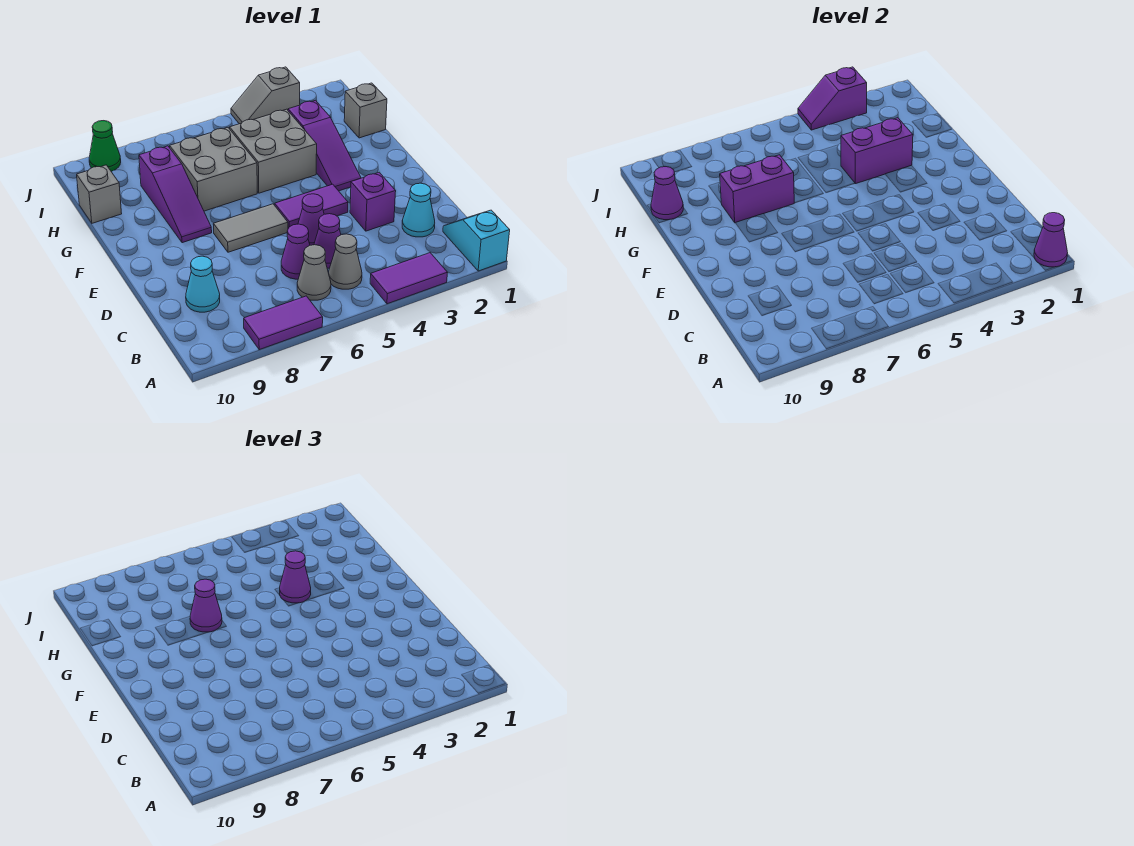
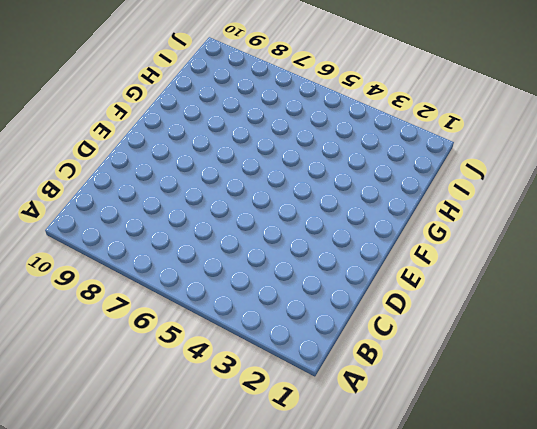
none -> cyan 1x2 slope [443,210,510,271]
none -> purple 1x2 tile [370,253,448,304]
none -> purple 1x2 tile [244,296,323,350]

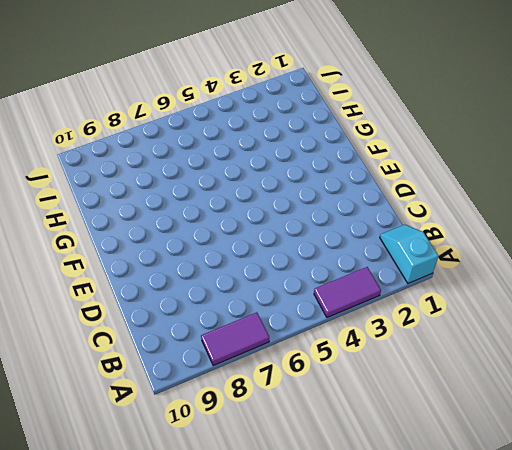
none -> grey 1x1 cone [329,234,362,289]
none -> grey 1x1 cone [297,245,331,300]
none -> cyan 1x1 cone [402,183,435,237]

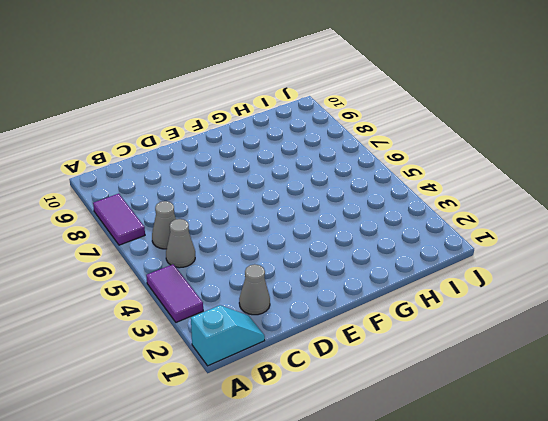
grey 1x1 cone [239,264,270,315] -> cyan 1x1 cone [402,183,435,237]
none -> purple 1x1 cone [314,214,341,268]
none -> purple 1x1 cone [281,224,310,279]
none -> cyan 1x1 cone [186,256,220,312]

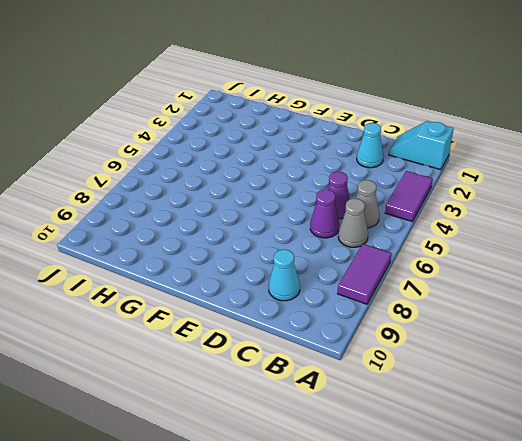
none -> purple 1x1 brick [350,172,396,231]
none -> purple 1x1 cone [298,194,324,245]
none -> purple 1x2 tile [275,184,348,228]

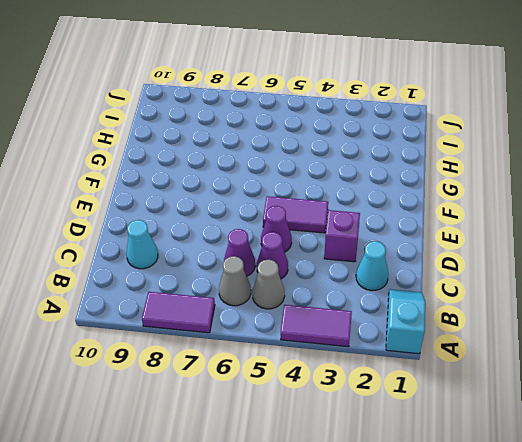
none -> grey 1x2 tile [213,204,288,252]
none -> purple 1x3 slope [288,100,361,191]
none -> purple 1x3 slope [139,146,212,243]

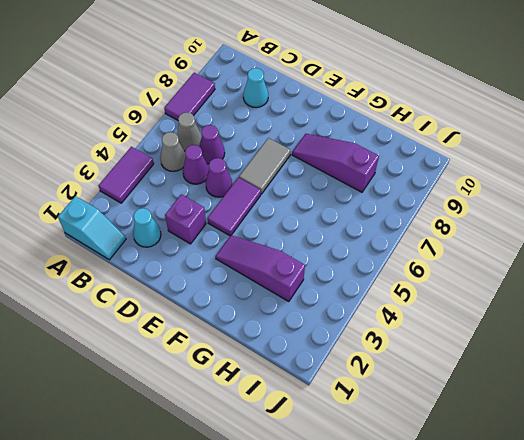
none -> grey 2x2 brick [230,109,317,193]
none -> grey 2x2 brick [170,128,257,211]
none -> grey 1x1 brick [344,83,387,138]

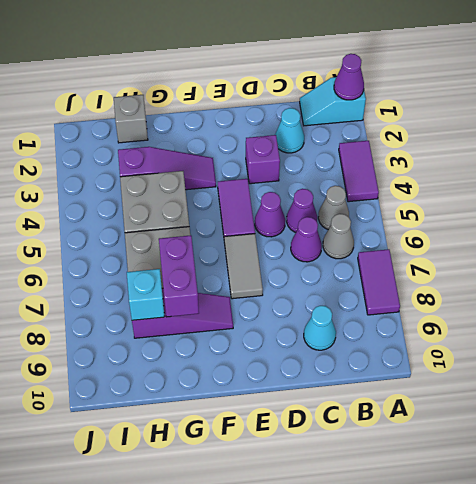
cyan 1x1 brick [127,269,165,320] -> none
none -> grey 1x1 brick [77,165,122,223]
none -> grey 1x2 slope [231,67,300,124]
none -> green 1x1 cone [89,121,121,172]

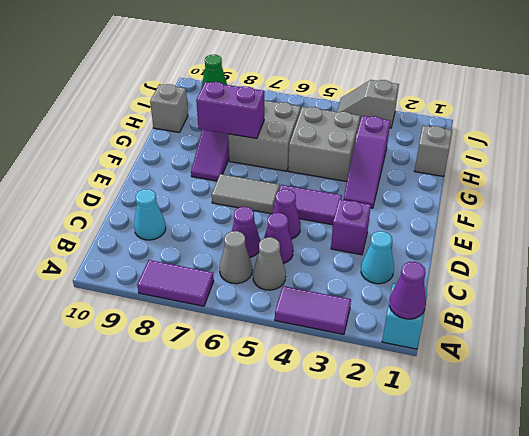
none -> purple 1x2 brick [841,118,913,184]
none -> purple 1x1 cone [651,167,683,220]
none -> purple 1x2 slope [798,67,867,130]

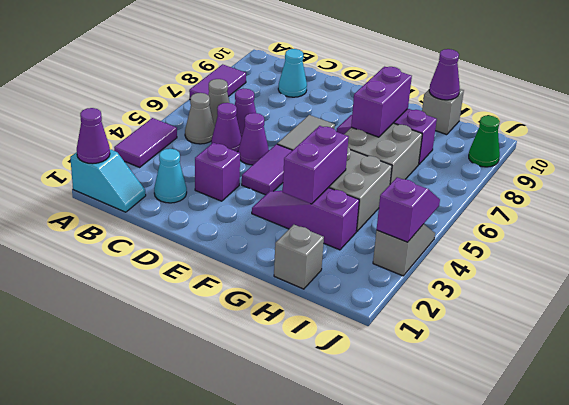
none -> purple 1x1 cone [280,551,311,603]
none -> purple 1x1 cone [190,579,222,632]

